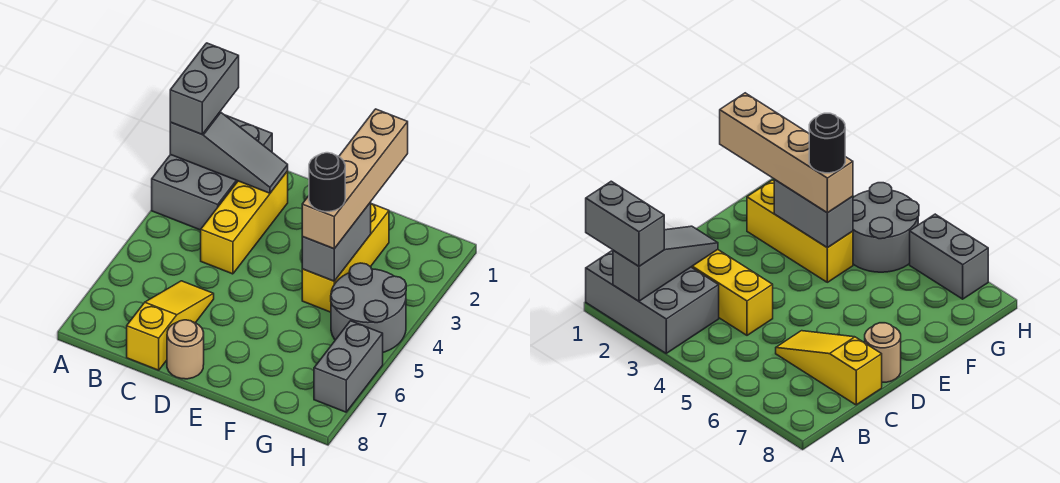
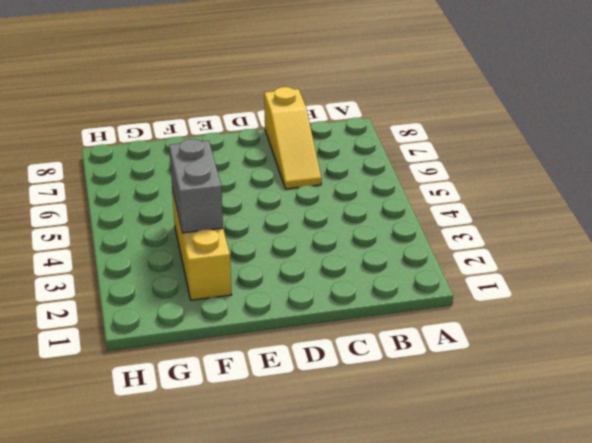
none -> grey 2x3 brick [152,115,272,230]
none -> yellow 1x3 brick [201,171,288,274]
none -> tan 1x1 round brick [167,320,204,379]

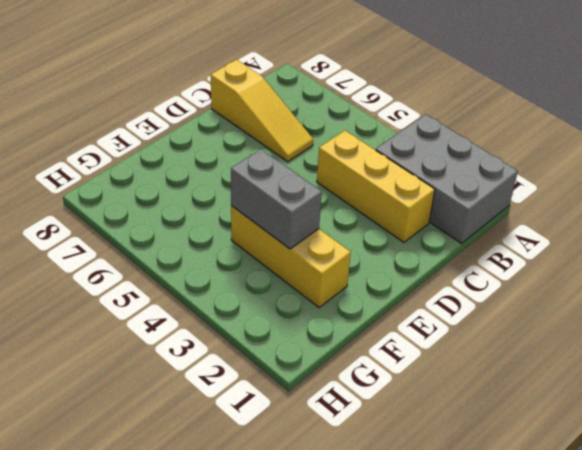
none -> tan 1x1 round brick [167,320,204,379]
none -> grey 2x2 round brick [331,263,406,352]
none -> grey 1x2 brick [314,321,383,412]

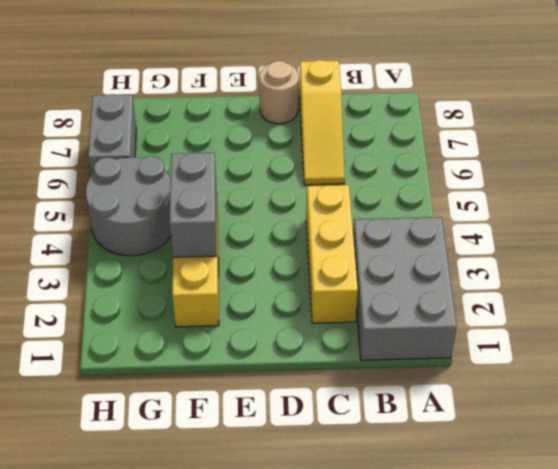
none -> grey 1x3 slope [170,112,288,193]
none -> grey 1x2 brick [170,43,239,134]
none -> tan 1x4 brick [302,109,408,249]

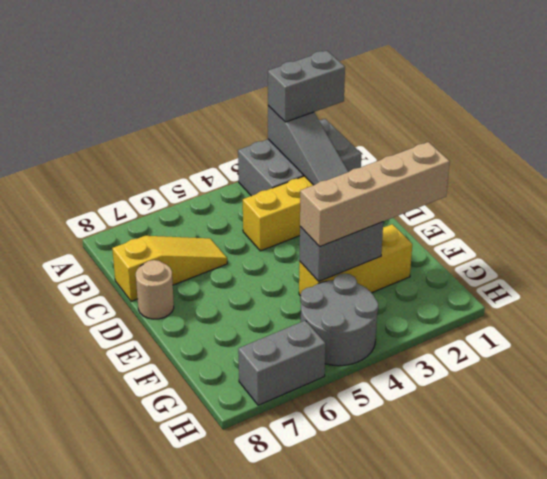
none -> black 1x1 round brick [309,153,345,212]

